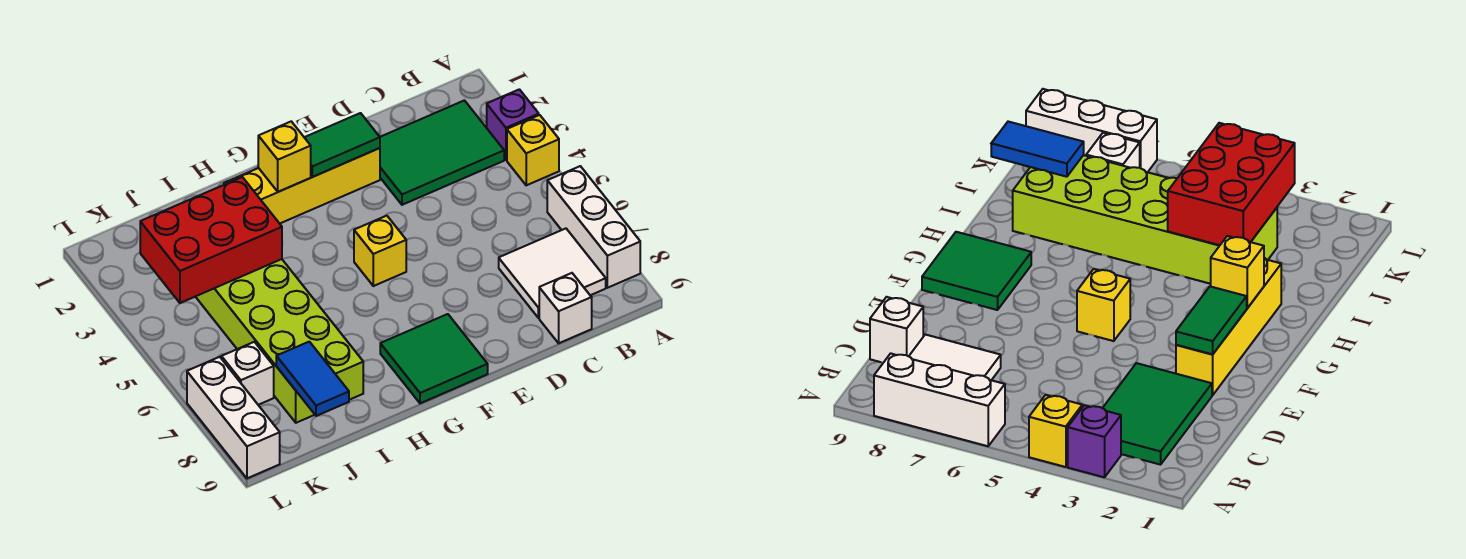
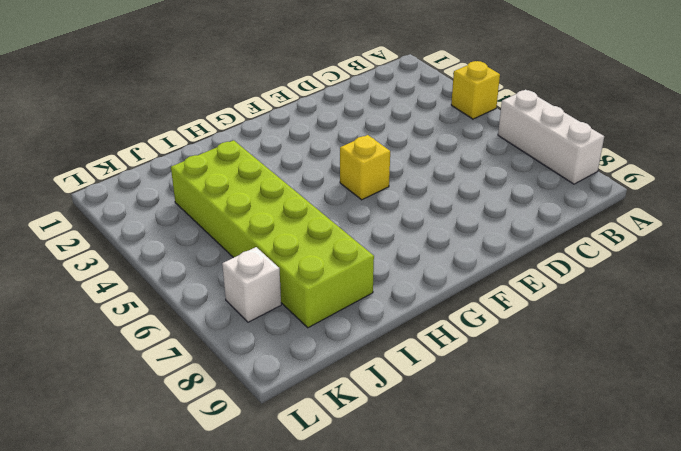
none -> purple 1x1 brick [487,89,539,160]
none -> green 2x3 tile [380,100,504,205]
none -> white 2x2 tile [499,229,606,318]

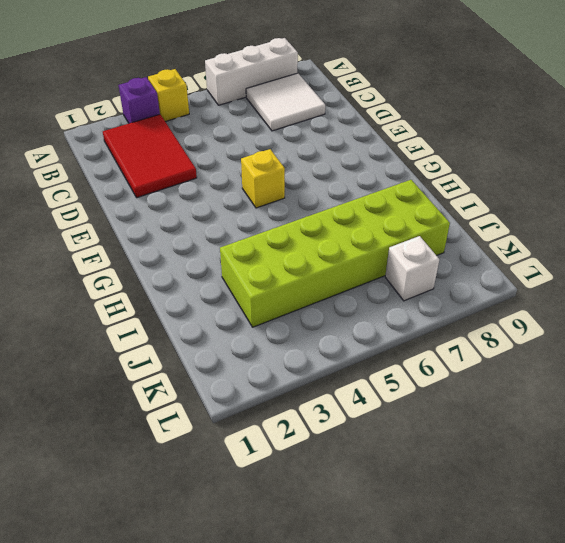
red 2x3 tile [103,114,197,198] -> green 2x3 tile [380,100,504,205]
none -> white 1x1 brick [539,273,592,343]
none -> yellow 1x4 brick [224,148,380,224]
none -> green 2x2 tile [380,314,488,403]

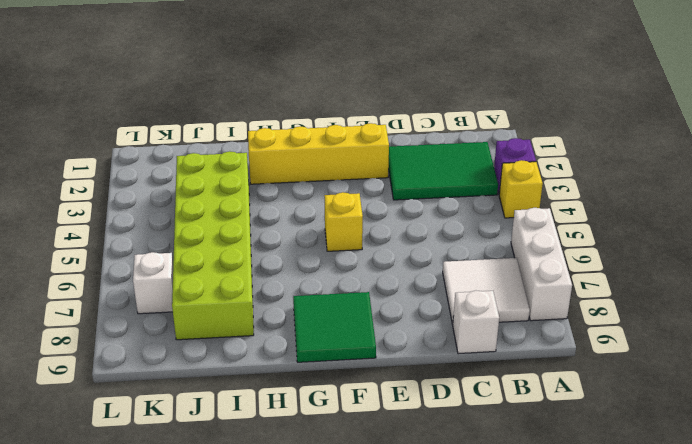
none -> white 1x3 brick [187,357,280,478]
none -> green 1x2 tile [304,113,380,177]
none -> yellow 1x1 brick [258,121,311,192]

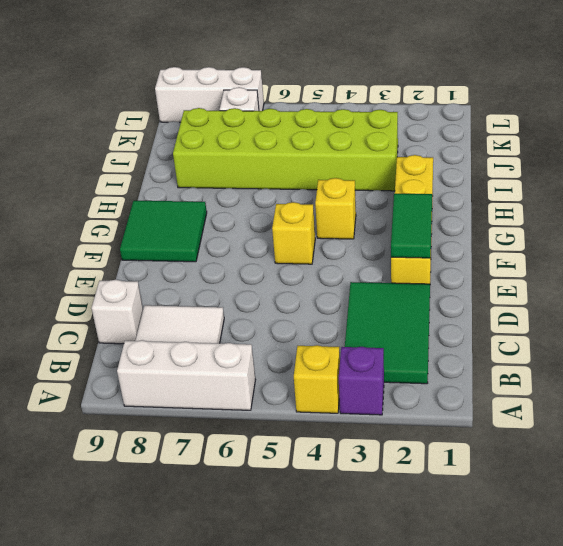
yellow 1x1 brick [315,178,356,239] -> yellow 1x1 brick moved to [258,121,311,192]
none -> red 2x3 brick [140,177,282,303]
none -> blue 1x2 tile [276,342,349,416]

